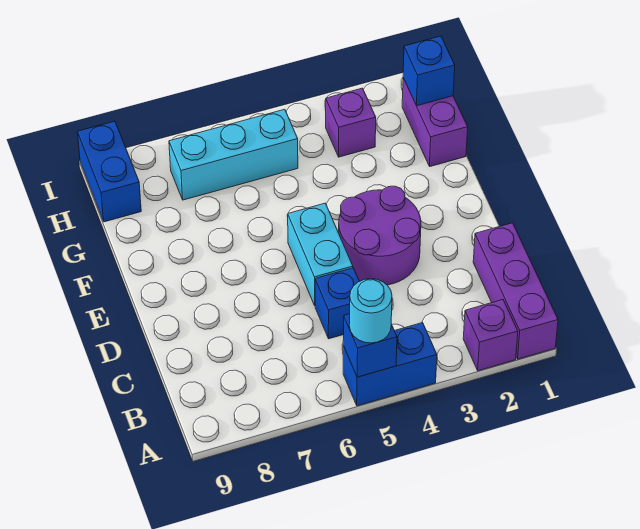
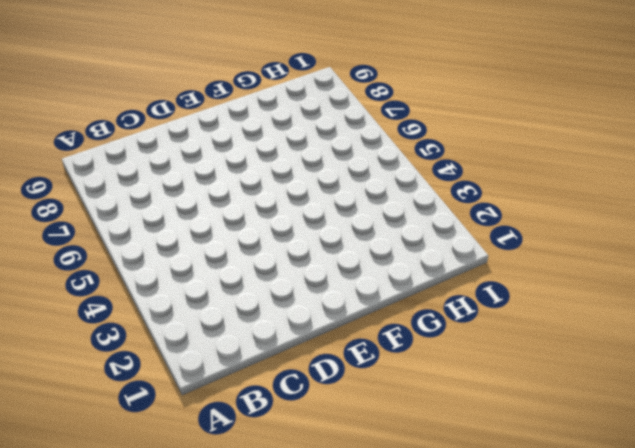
none -> purple 1x3 brick [473,223,558,359]
none -> purple 1x1 brick [463,300,518,371]
none -> blue 1x2 brick [343,322,437,406]

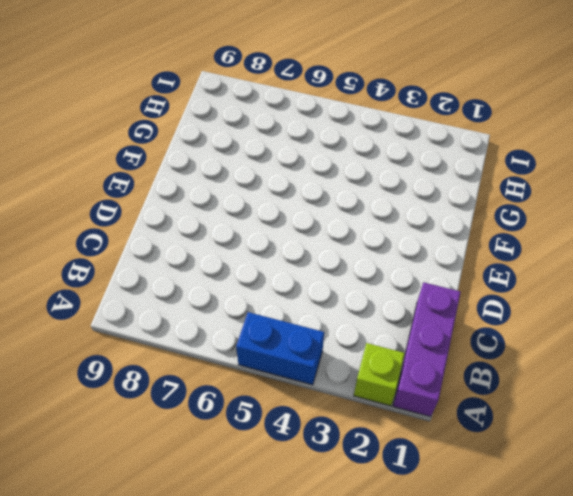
lime 1x1 brick [354,343,405,406] -> purple 1x1 brick [463,300,518,371]
none -> blue 1x1 brick [315,268,359,339]
none -> purple 2x2 round brick [339,186,421,285]
none -> cyan 1x2 brick [288,203,353,305]

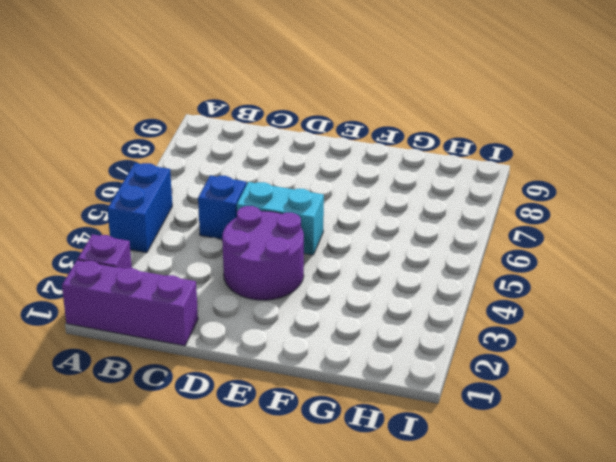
none -> purple 1x2 brick [402,78,468,166]
none -> purple 1x1 brick [326,88,376,157]
none -> cyan 1x3 brick [169,109,298,200]

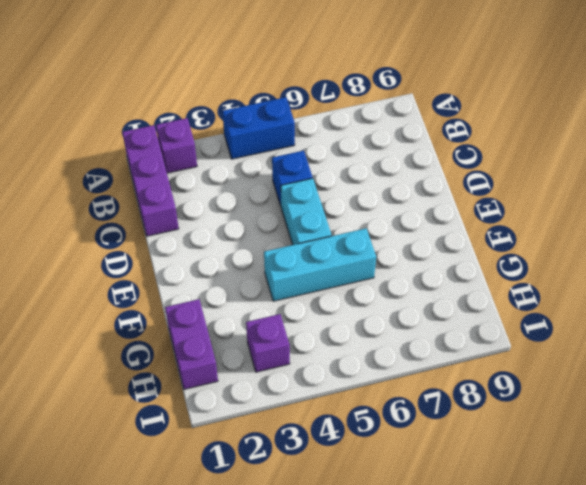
cyan 1x3 brick [264,228,376,301] -> cyan 1x3 brick moved to [169,109,298,200]
none -> purple 2x2 round brick [339,186,421,285]
none -> blue 1x2 brick [78,121,141,222]
none -> blue 1x1 brick [343,314,397,377]

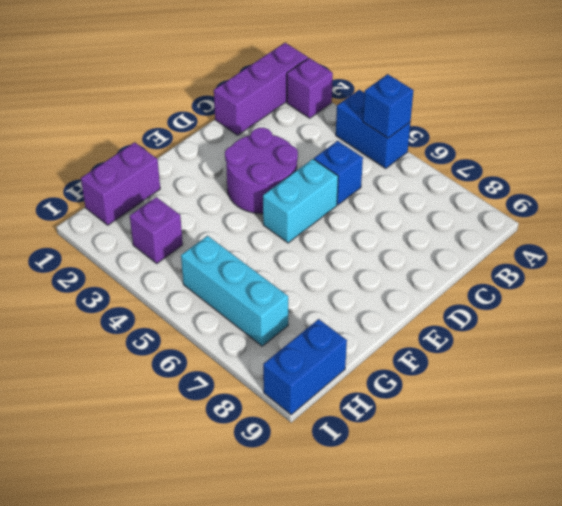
none -> blue 1x1 brick [403,36,455,106]
none -> cyan 1x1 round brick [349,279,392,343]

